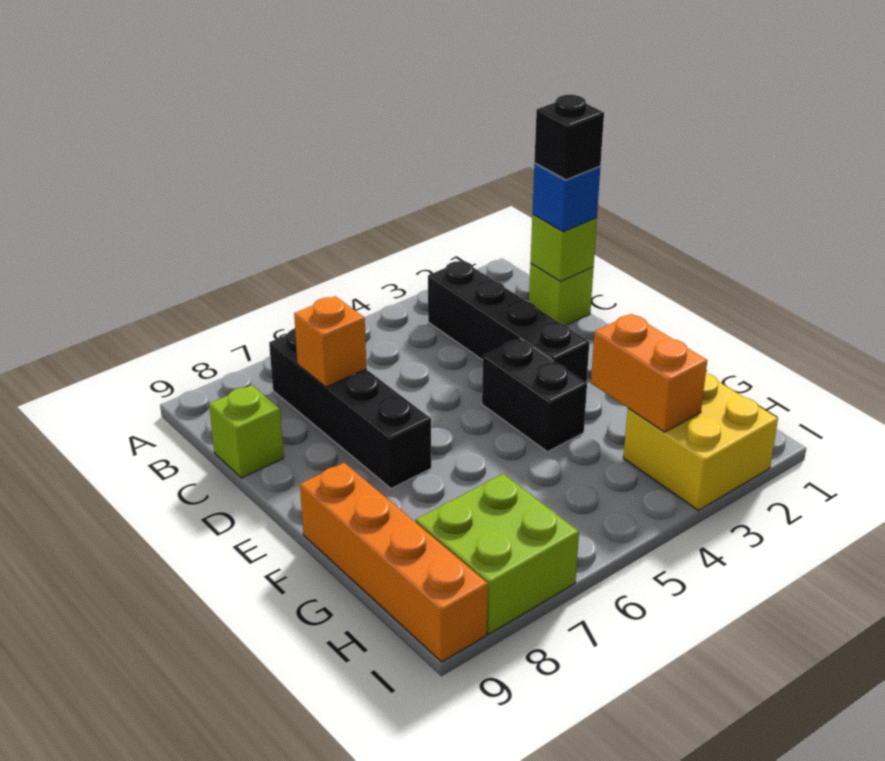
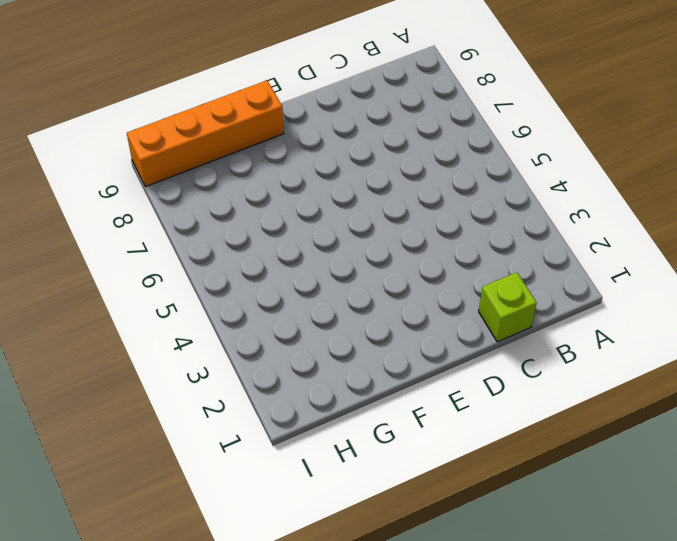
none -> black 1x4 brick [428,261,589,383]
none -> black 1x4 brick [269,329,431,489]
none -> lime 1x1 brick [209,385,284,478]

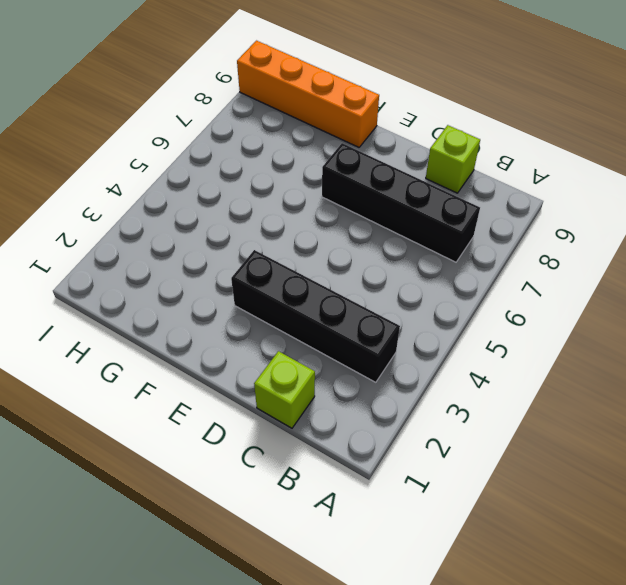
none -> black 1x2 brick [482,339,587,452]
none -> yellow 2x2 brick [623,373,778,510]
none -> lime 2x2 brick [416,474,579,634]

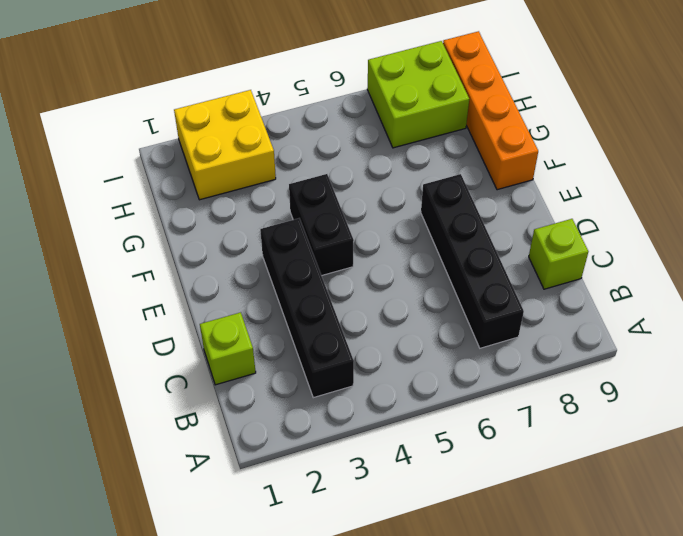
none -> lime 1x1 brick [530,215,597,281]
none -> orange 1x1 brick [294,296,366,387]
none -> orange 1x2 brick [591,314,707,432]

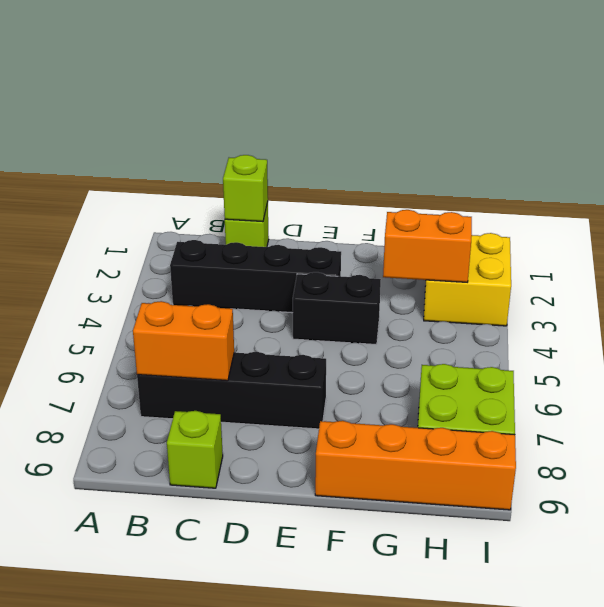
orange 1x2 brick [133,301,234,381] -> orange 1x1 brick [294,296,366,387]
none -> blue 1x1 brick [532,163,600,232]
none -> black 1x1 brick [534,95,604,180]

